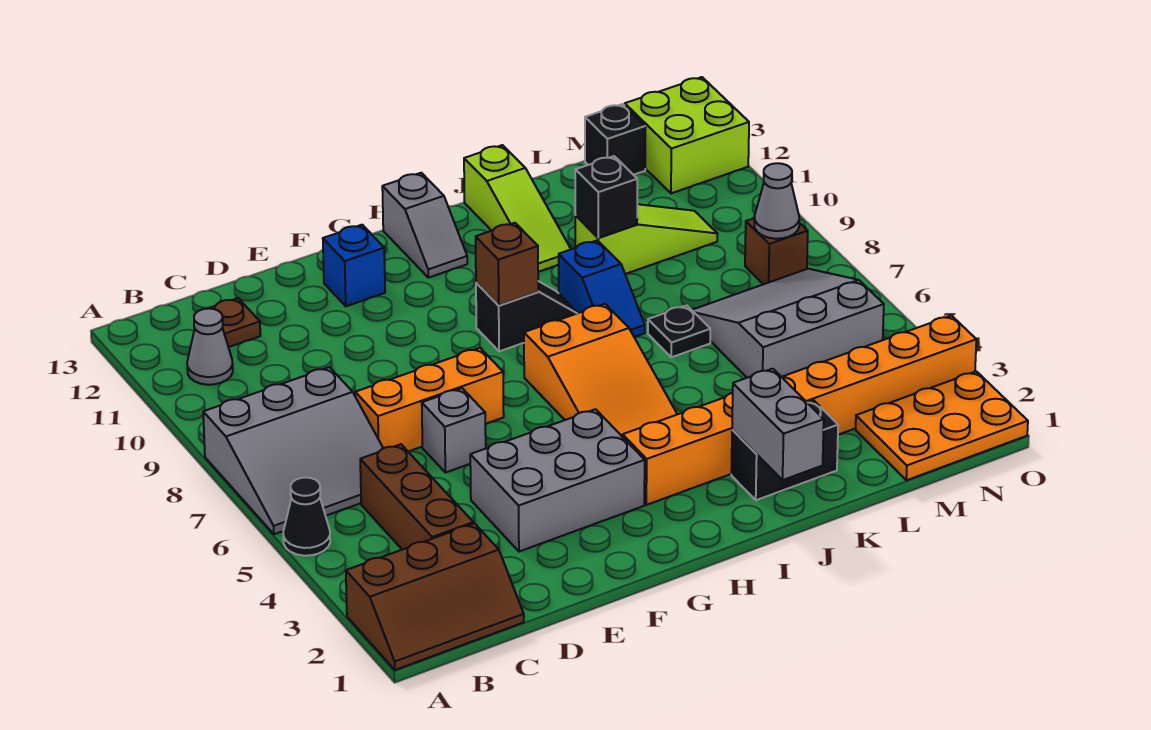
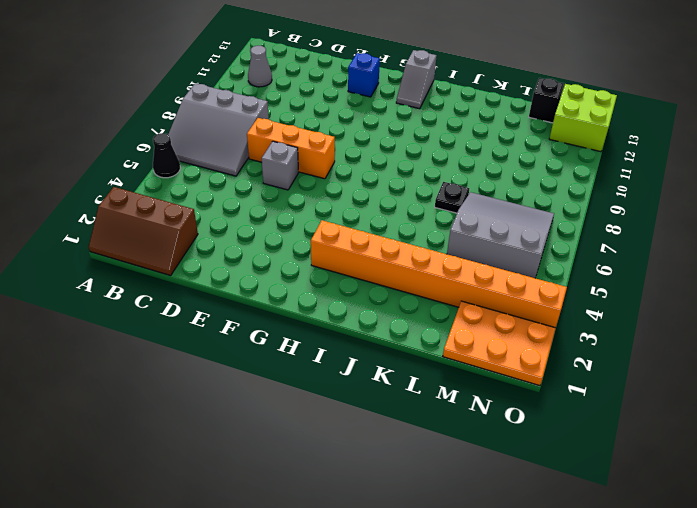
none -> brown 1x3 brick [360,444,473,550]
none -> brown 1x1 plate [208,298,260,347]
none -> grey 2x3 brick [470,409,645,552]

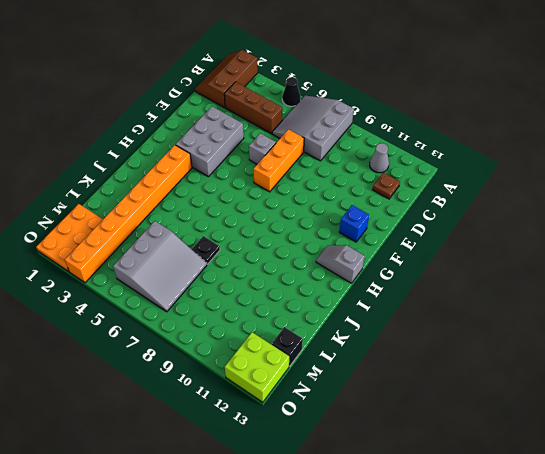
none -> orange 2x3 slope [524,304,677,437]
none -> black 1x2 slope [476,281,577,351]
none -> black 1x2 brick [731,400,838,500]

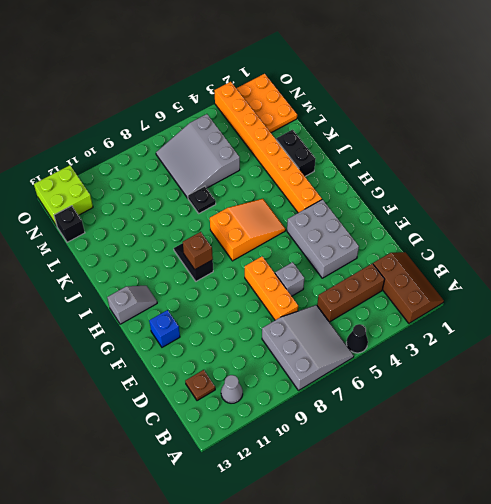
none -> blue 1x2 slope [559,240,645,337]
none -> lime 1x3 slope [464,145,571,272]
none -> lime 1x3 slope [575,204,717,274]

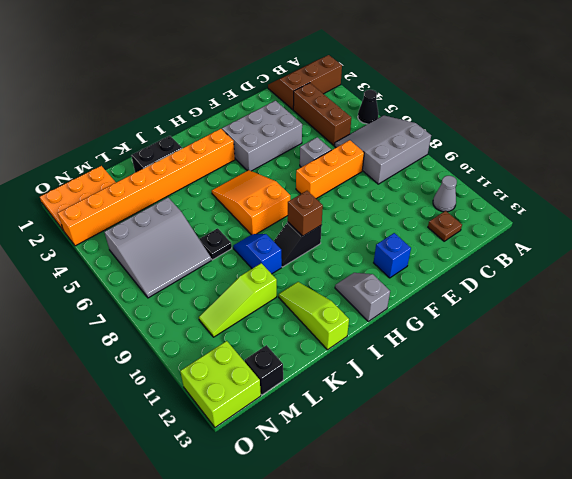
none -> brown 1x1 brick [745,218,808,284]
none -> grey 1x2 brick [732,369,824,480]
none -> black 1x1 brick [575,156,637,238]

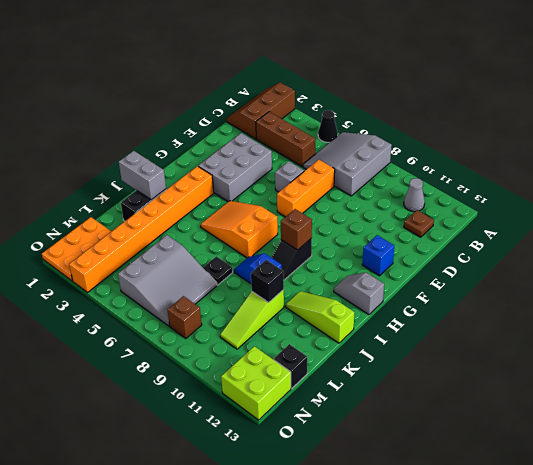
none -> grey 1x1 cone [754,163,799,239]

